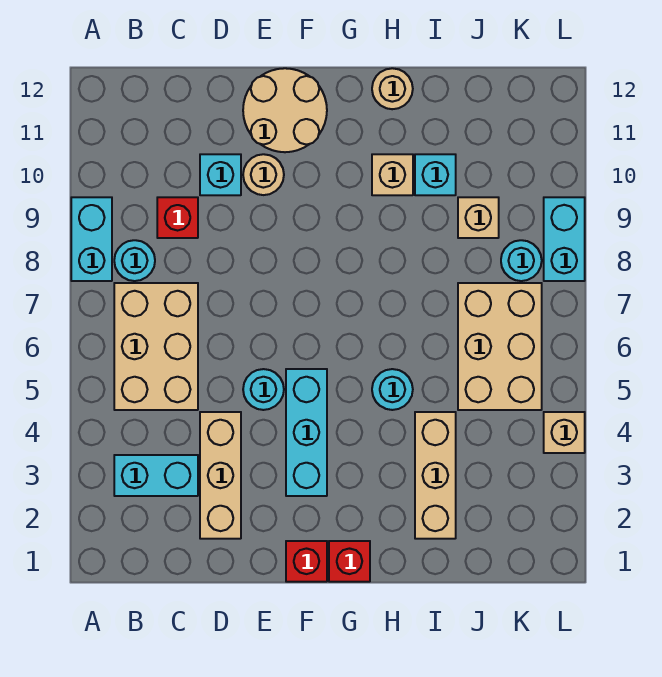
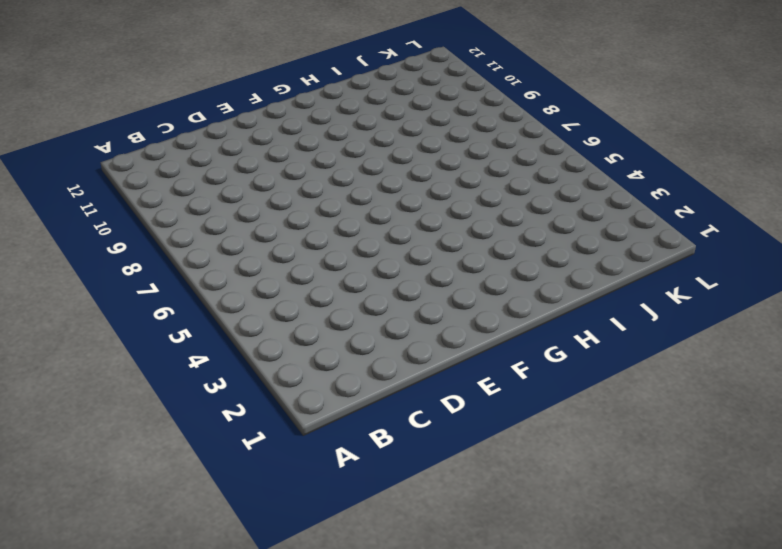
none -> cyan 1x2 brick [71,197,112,281]
none -> cyan 1x2 brick [114,455,198,496]
none -> tan 2x3 brick [114,283,198,410]

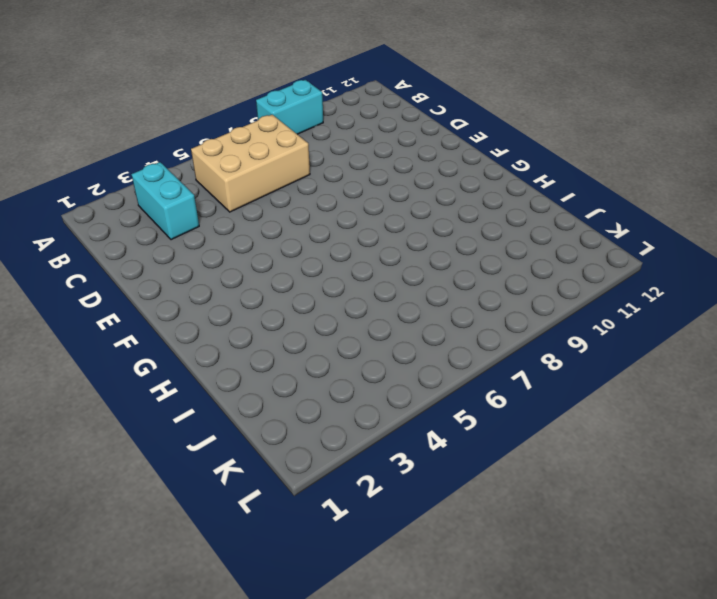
none -> cyan 1x1 round brick [114,240,155,281]
none -> red 1x1 brick [157,197,198,238]
none -> tan 1x3 brick [200,412,241,539]

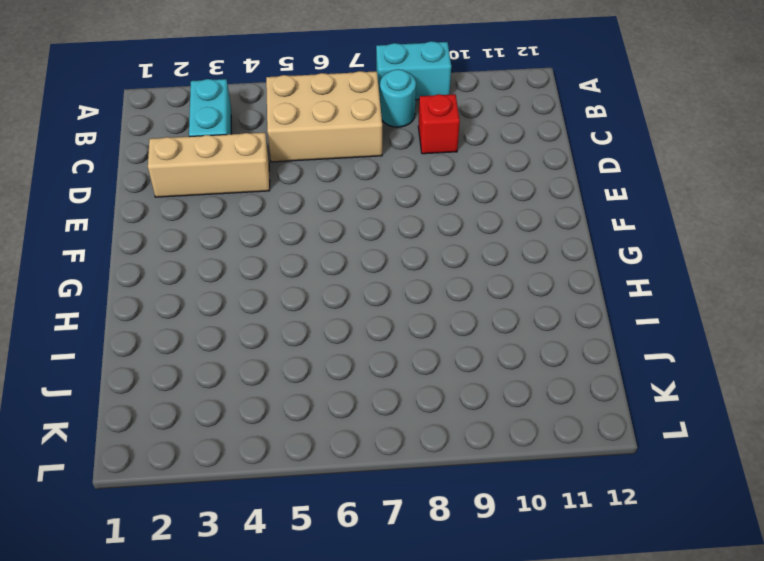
none -> cyan 1x1 brick [200,154,241,195]
none -> cyan 1x1 round brick [243,369,284,410]
none -> tan 1x1 round brick [243,154,284,195]

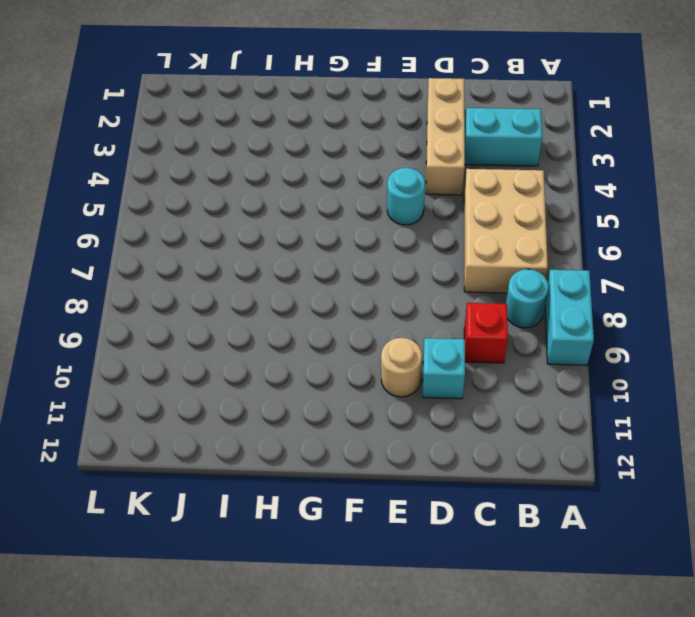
none -> tan 2x2 round brick [243,68,327,152]
none -> red 1x1 brick [286,541,327,582]
none -> cyan 1x3 brick [286,369,327,496]

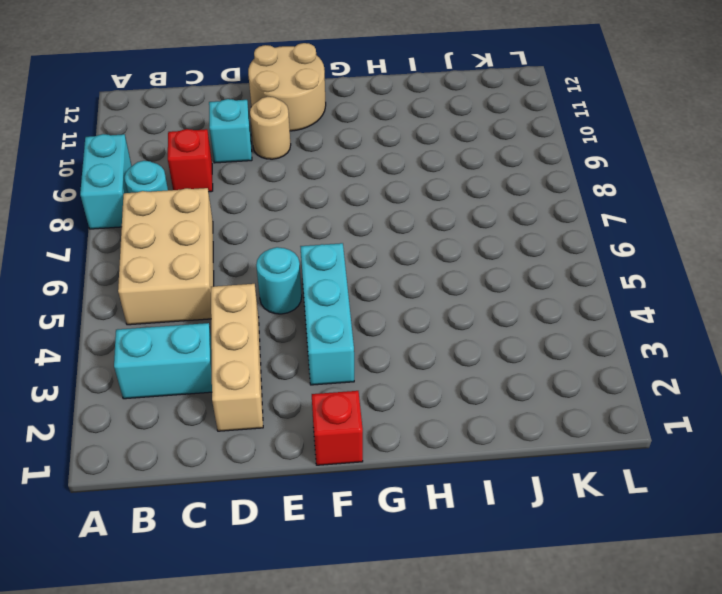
none -> red 1x1 brick [329,541,370,582]
none -> cyan 1x1 round brick [372,369,413,410]
none -> tan 1x1 brick [372,154,413,195]

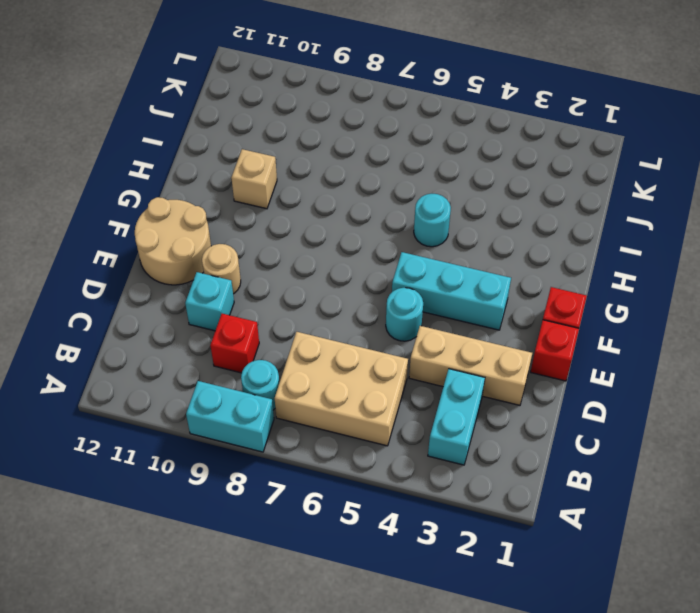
red 1x1 brick [531,320,579,381] -> red 1x1 brick moved to [329,541,370,582]
none -> tan 1x1 round brick [372,68,413,109]
none -> tan 1x3 brick [415,412,456,539]
none -> cyan 1x1 brick [415,154,456,195]

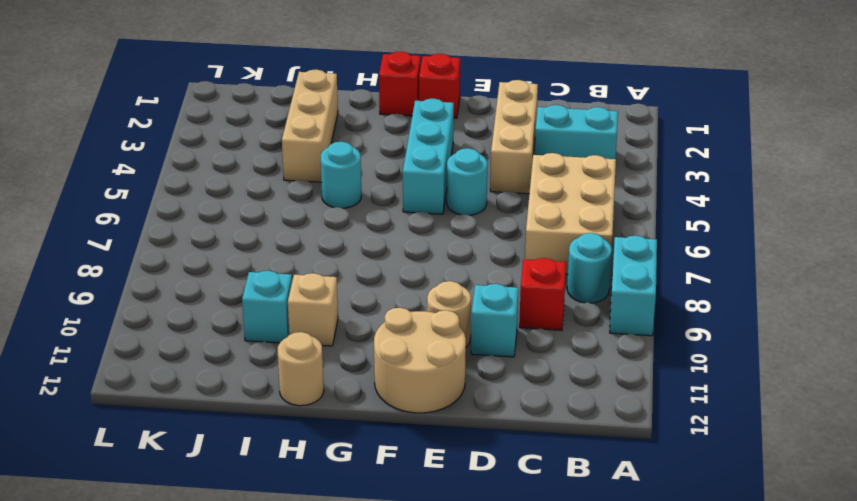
none -> tan 2x3 brick [458,283,542,410]
none -> tan 1x1 brick [458,197,499,238]
none -> cyan 1x1 round brick [501,240,542,281]

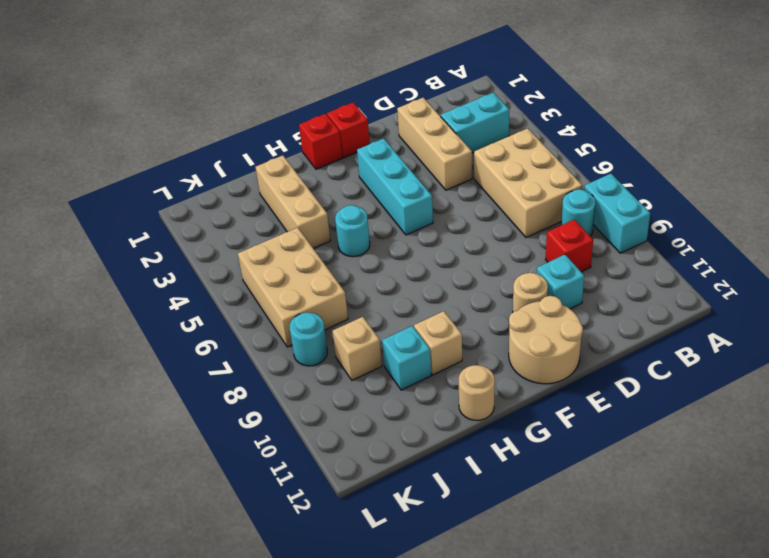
none -> cyan 1x1 round brick [243,369,284,410]
none -> tan 1x1 brick [544,412,585,453]
none -> cyan 1x2 brick [544,197,585,281]

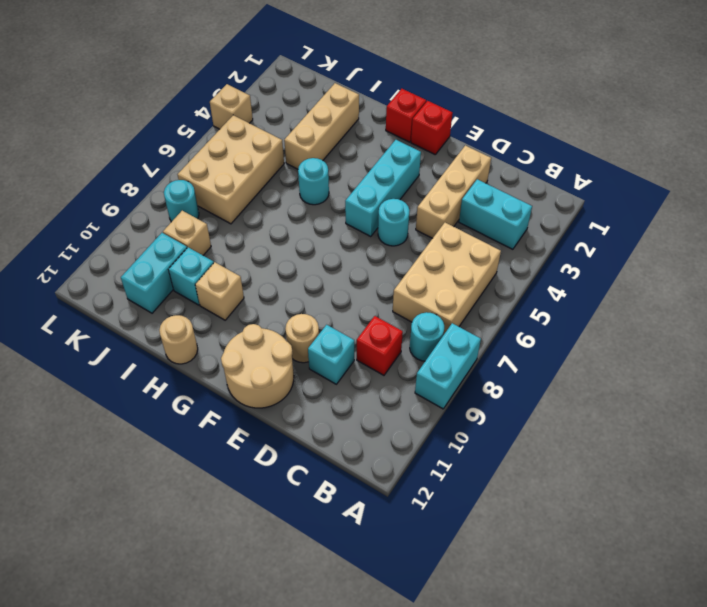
cyan 1x2 brick [121,233,187,313] -> cyan 1x2 brick moved to [544,197,585,281]

